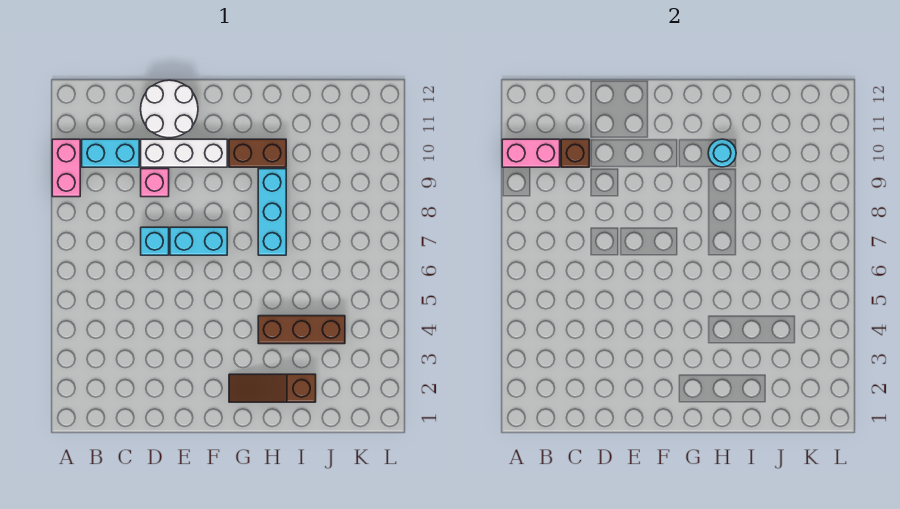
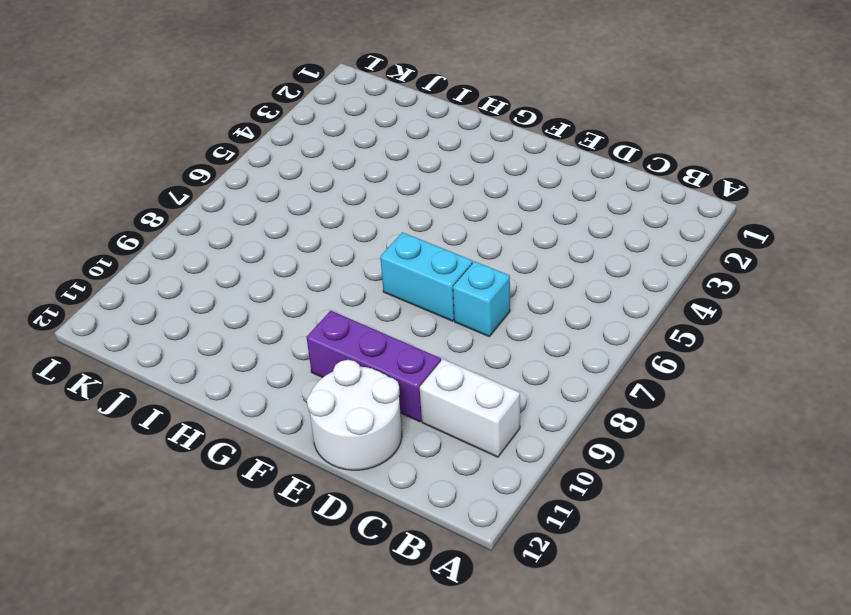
white 1x2 brick [420,359,520,457] -> cyan 1x2 brick [82,139,139,167]
purple 1x3 brick [307,311,441,422] -> white 1x3 brick [141,139,227,167]
none -> pink 1x2 brick [52,139,80,197]
none -> pink 1x1 brick [141,169,169,197]
none -> brown 1x3 slope [229,374,316,402]

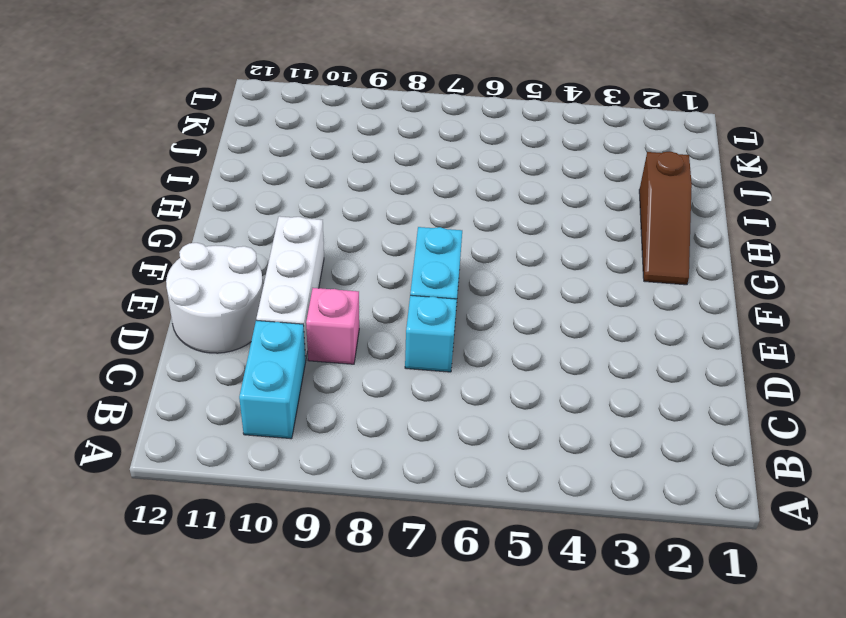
none -> pink 1x2 brick [52,139,80,197]
none -> brown 1x2 brick [229,139,286,167]
none -> brown 1x3 brick [258,316,345,344]

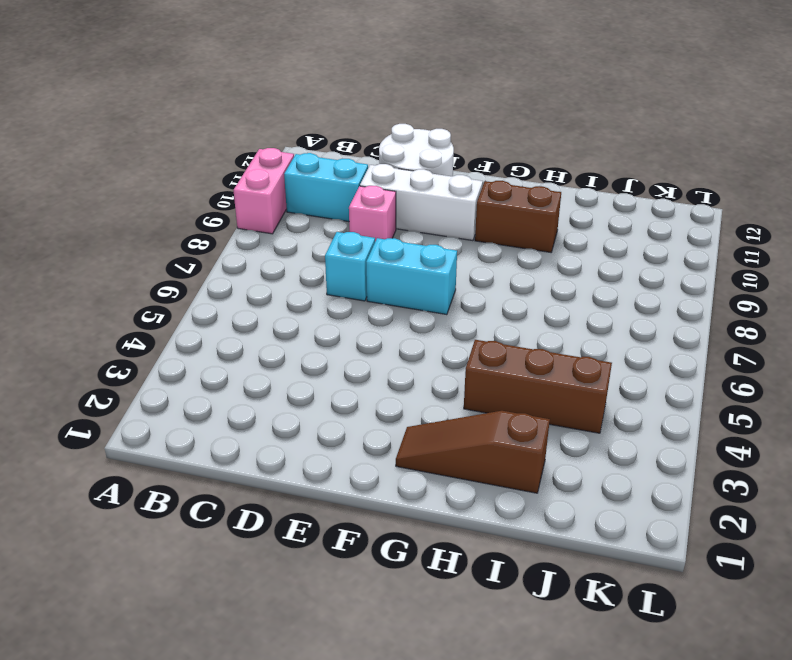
none -> cyan 1x3 brick [258,169,286,255]
none -> pink 1x2 brick [502,139,560,167]
none -> brown 1x1 brick [561,139,589,167]

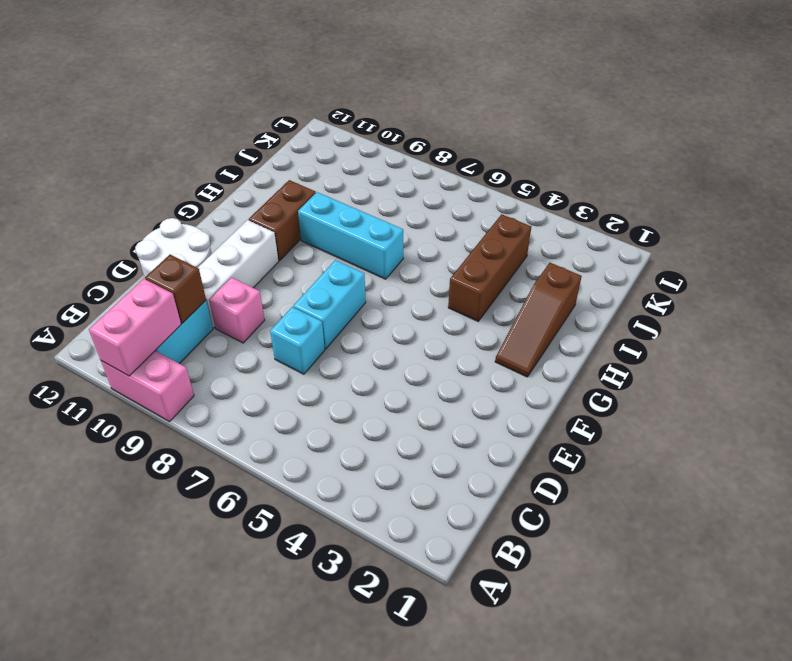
none -> cyan 1x1 round brick [708,139,736,167]

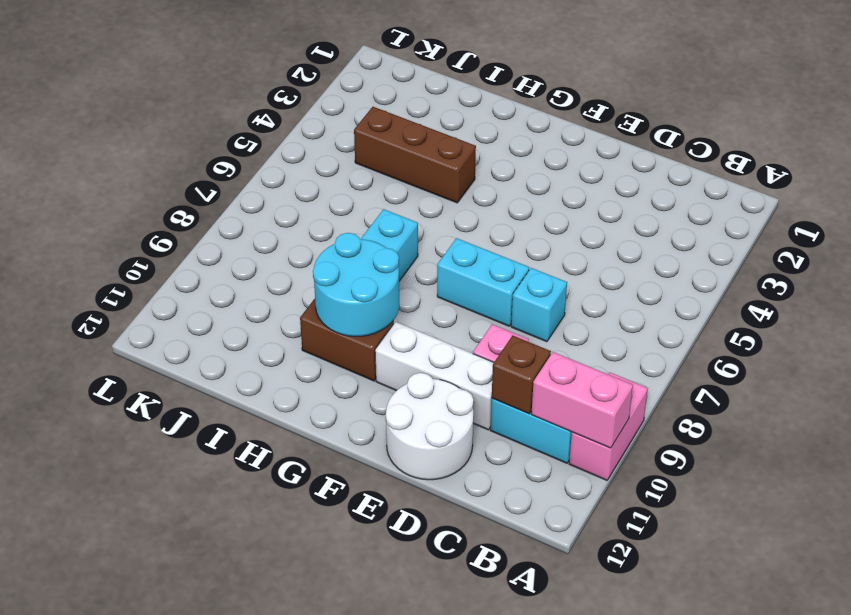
cyan 2x2 round brick [313,233,399,337] -> cyan 1x1 round brick [708,139,736,167]
none -> brown 1x3 slope [229,374,316,402]

